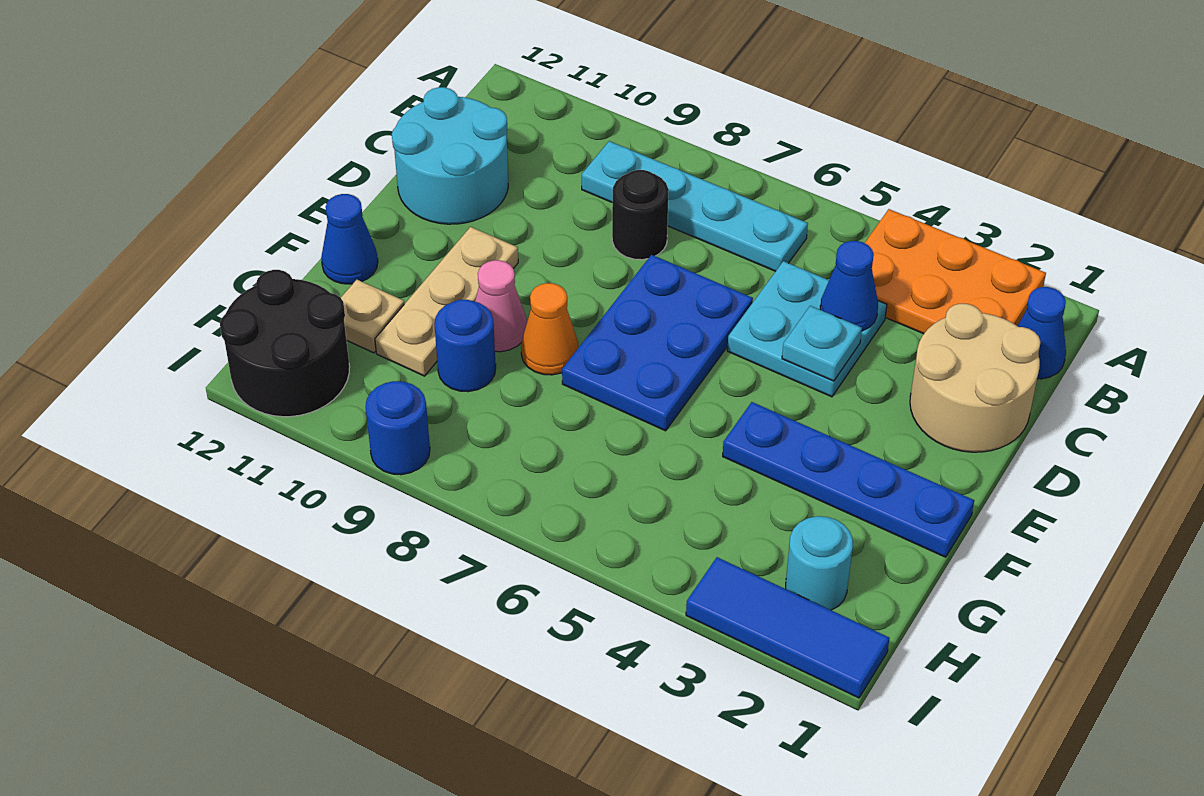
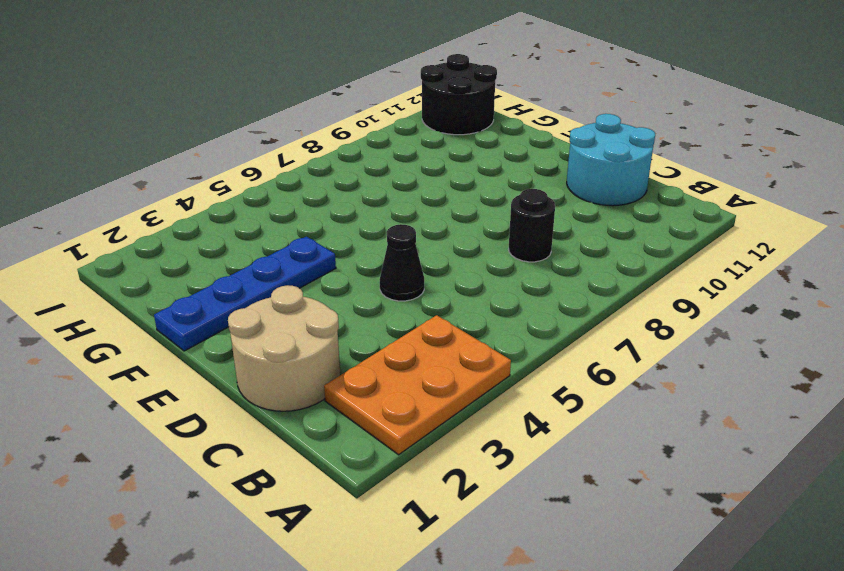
black 1x1 cone [380,224,424,301] -> cyan 2x2 plate [727,261,887,397]
none -> blue 1x1 cone [1018,287,1066,379]
none -> cyan 1x4 plate [582,141,808,271]
none -> blue 2x3 plate [562,255,753,431]

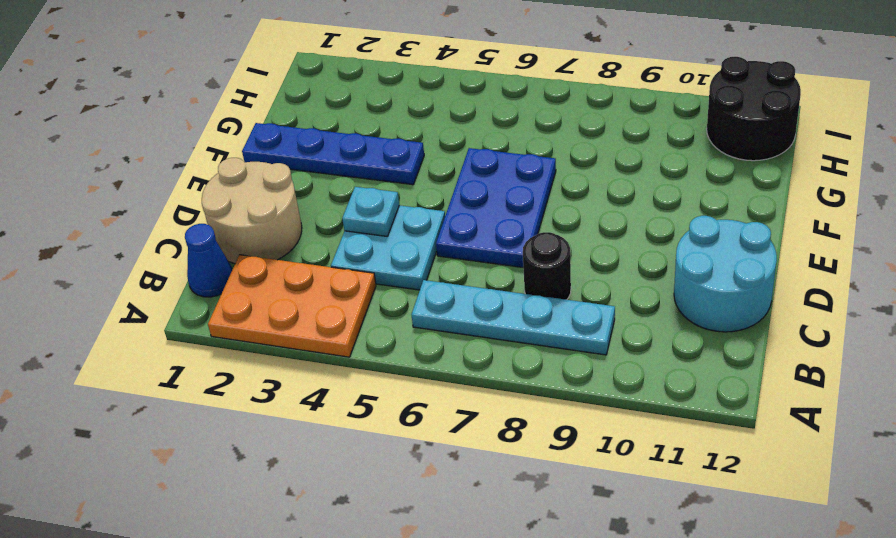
none -> tan 1x3 plate [375,227,518,376]
none -> orange 1x1 cone [521,283,578,375]
none -> pink 1x1 cone [475,260,527,352]

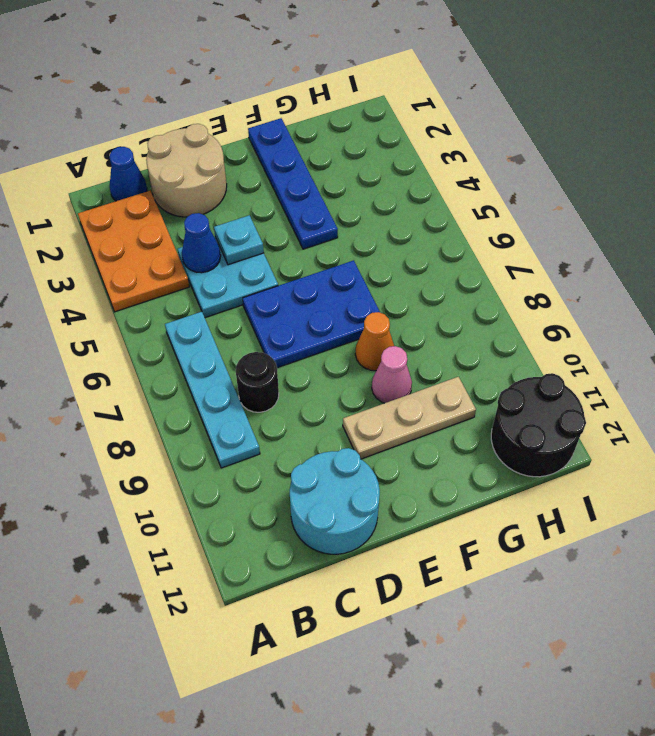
none -> blue 1x1 cone [321,194,378,284]
none -> blue 1x1 round brick [434,300,496,392]
none -> tan 1x1 plate [341,280,404,353]

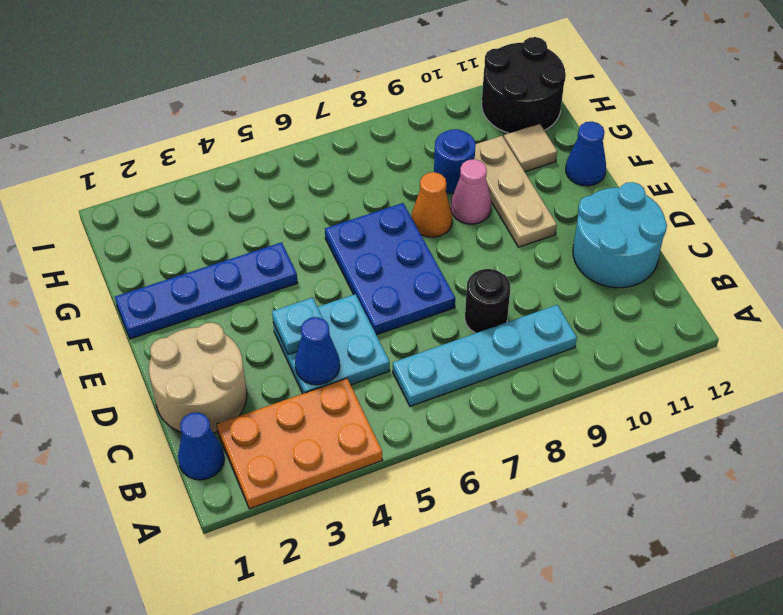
tan 1x1 tile [504,124,557,172] -> tan 1x1 plate [341,280,404,353]
none -> cyan 1x1 round brick [786,516,853,610]
none -> blue 1x3 tile [686,557,890,698]
none -> blue 1x1 round brick [365,381,430,475]

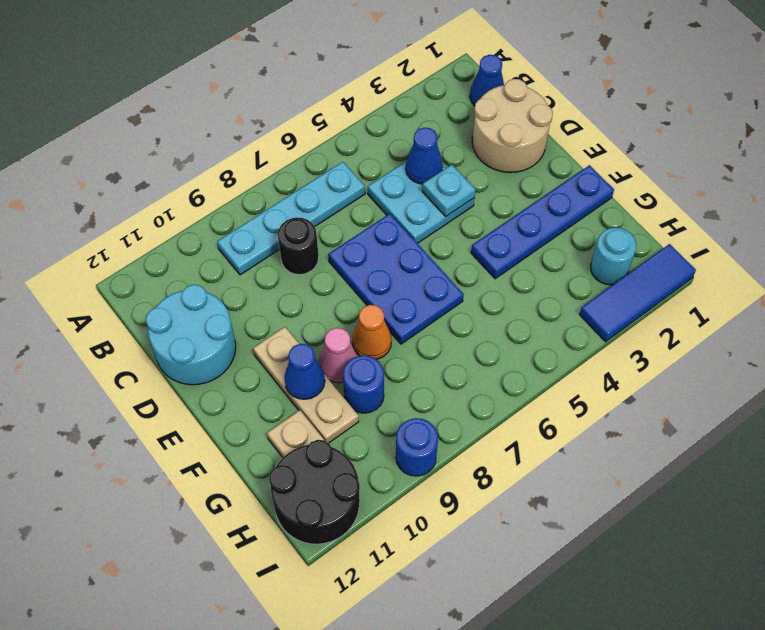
blue 1x1 cone [284,344,325,399] -> blue 1x1 cone moved to [321,194,378,284]
none -> orange 2x3 plate [865,209,1046,334]

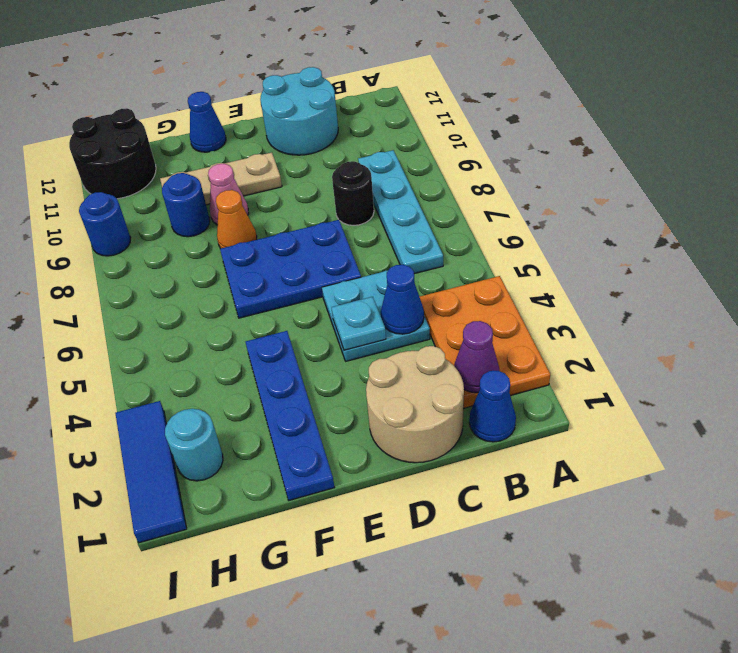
purple 1x1 cone [454,321,499,393] -> none
none -> tan 1x1 plate [341,280,404,353]

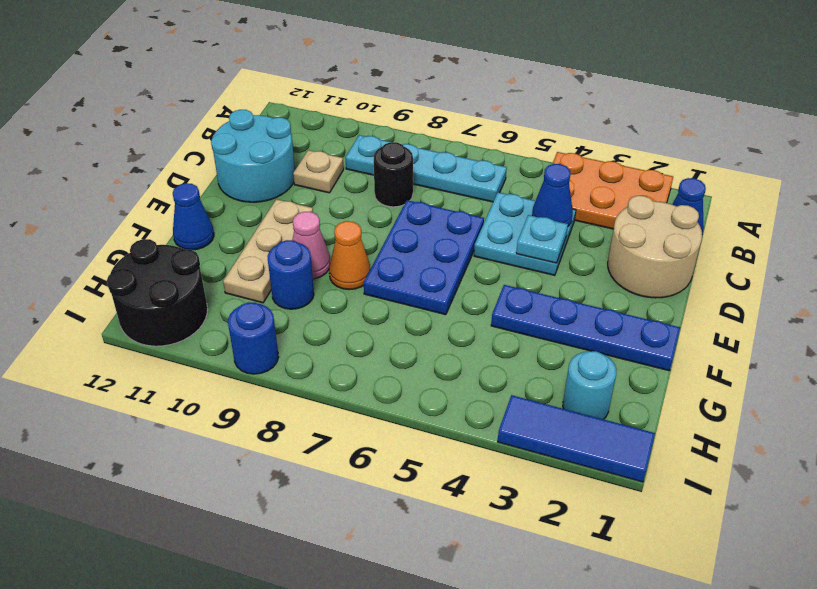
tan 1x1 plate [293,150,344,193] -> tan 1x1 plate moved to [341,280,404,353]

